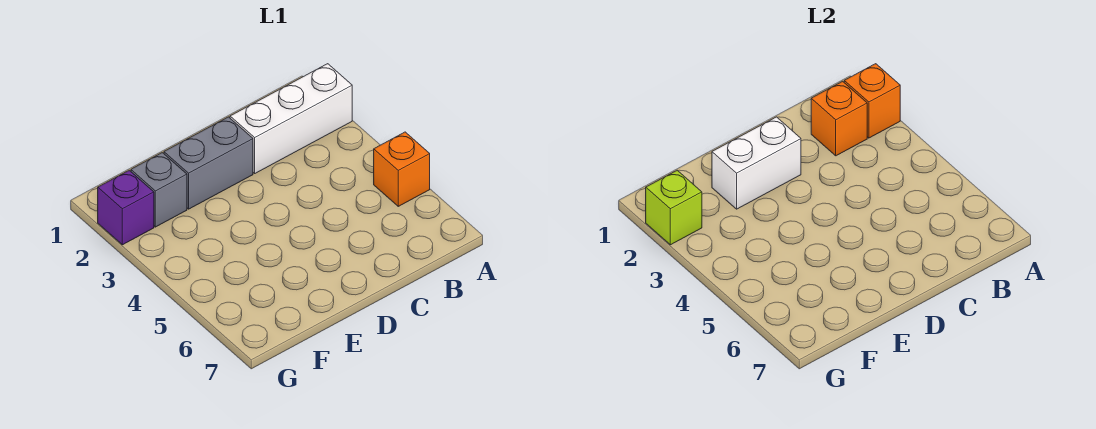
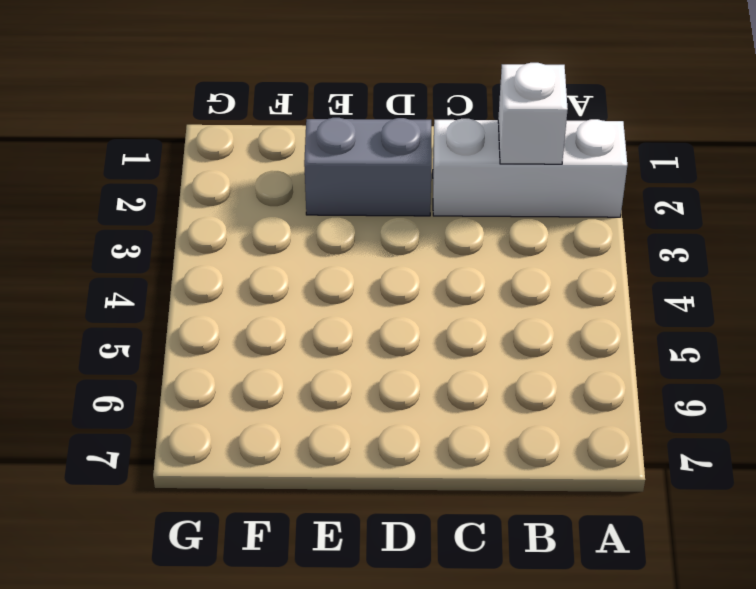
white 1x1 brick [498,63,568,164] -> orange 1x1 brick [811,81,867,156]
none -> orange 1x1 brick [374,132,430,206]
none -> grey 1x1 brick [131,153,187,227]

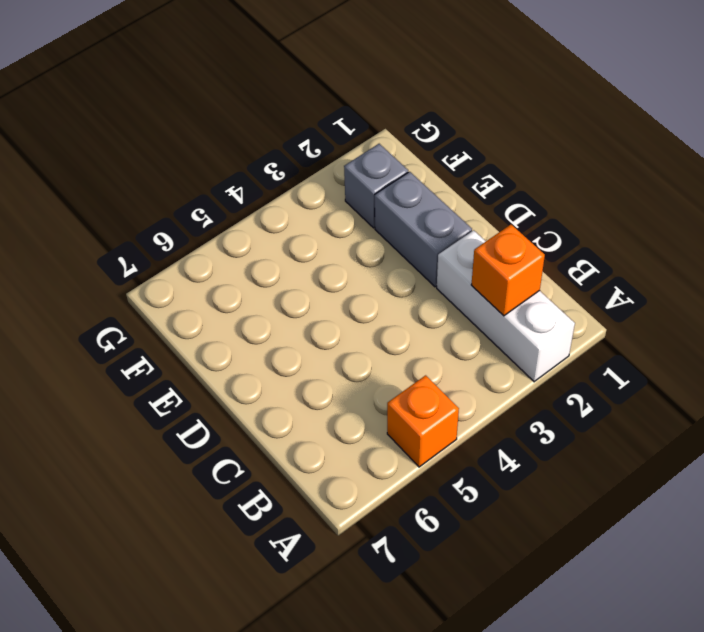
none -> purple 1x1 brick [98,170,154,245]
none -> orange 1x1 brick [844,64,900,138]

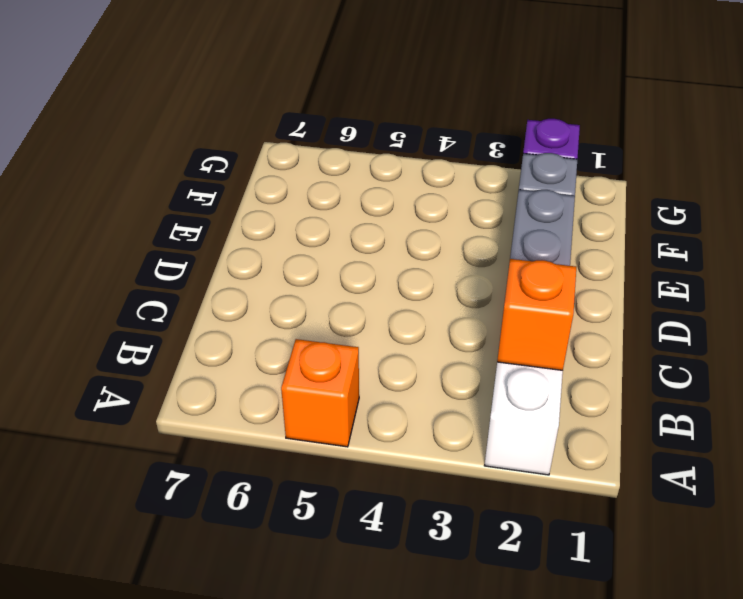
none -> orange 1x1 brick [844,64,900,138]
none -> white 1x2 brick [712,117,801,209]

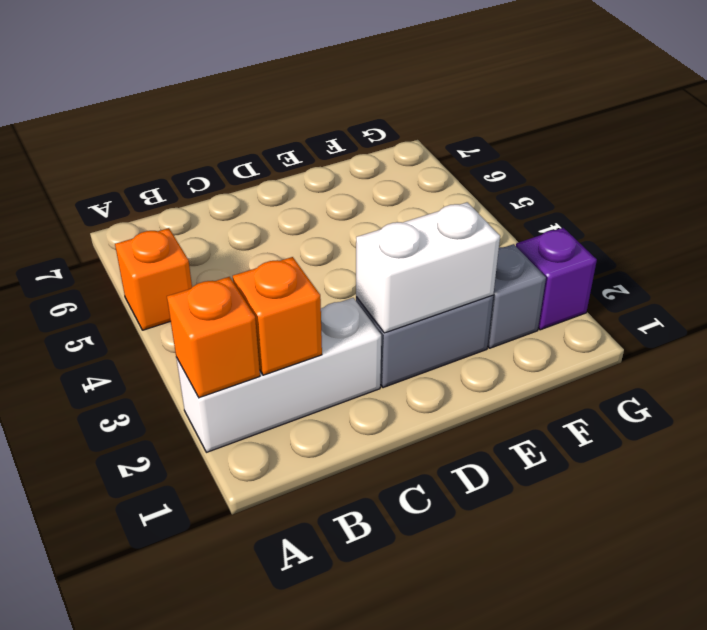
none -> lime 1x1 brick [646,170,702,245]

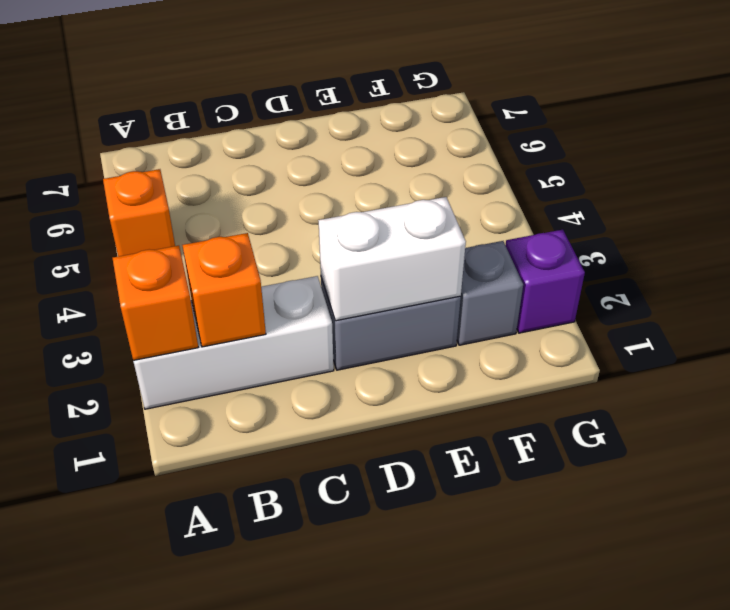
none -> lime 1x1 brick [646,170,702,245]

